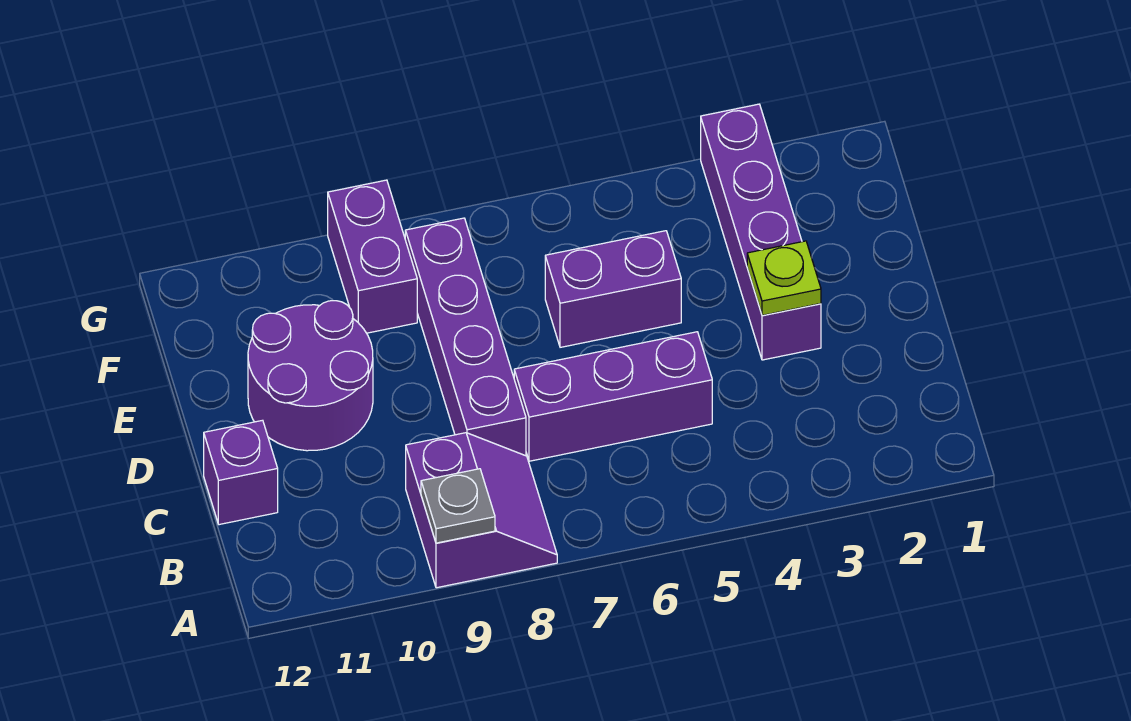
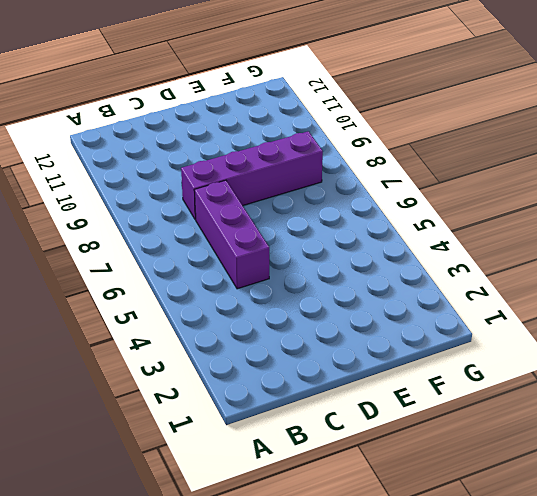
none -> purple 2x2 slope [406,433,557,588]
none -> purple 1x1 brick [204,420,278,525]

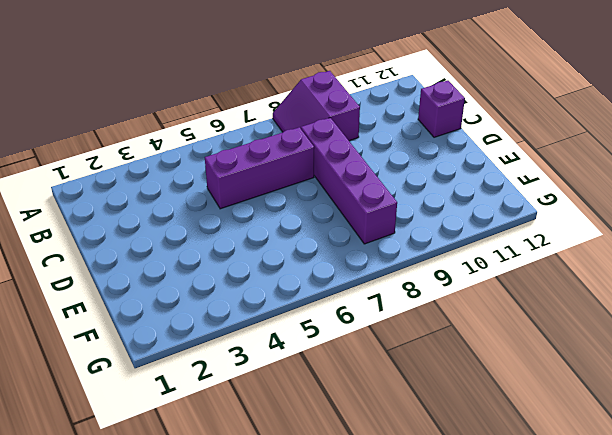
none -> purple 1x4 brick [701,104,821,360]
none -> purple 2x2 round brick [248,301,373,451]

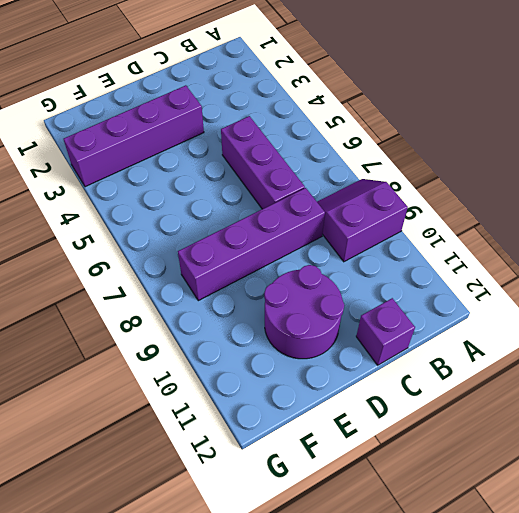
none -> purple 1x2 brick [545,231,681,347]
none -> purple 1x2 brick [328,180,417,333]

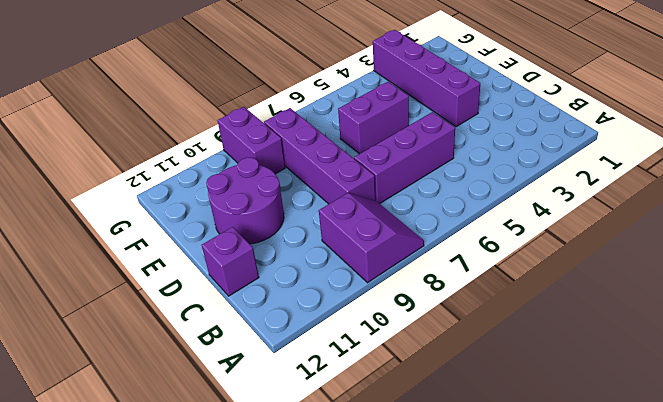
none -> grey 1x1 plate [421,469,495,543]
none -> lime 1x1 plate [747,241,821,315]

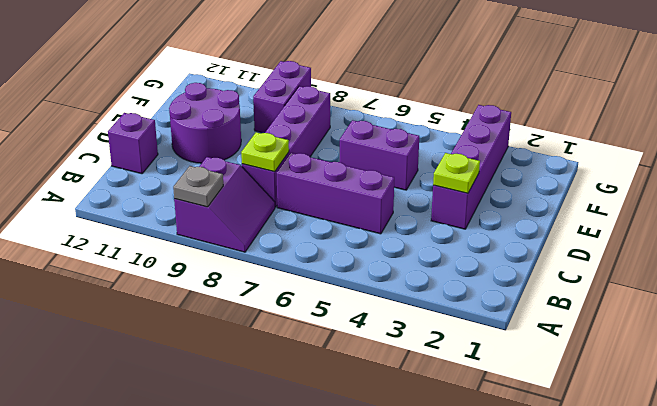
lime 1x1 plate [241,132,289,172] -> none

